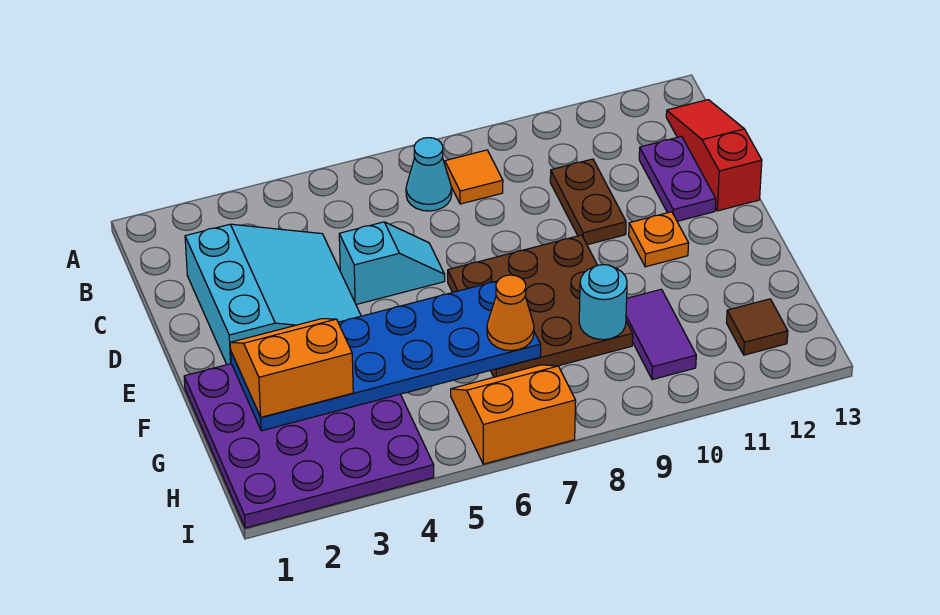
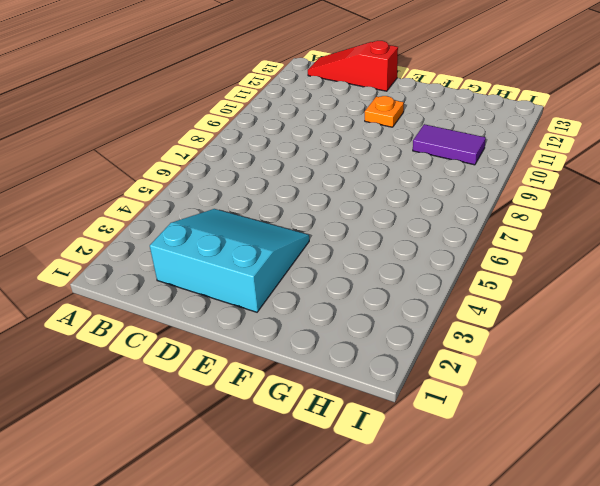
none -> cyan 1x1 cone [406,138,452,211]
none -> orange 1x1 tile [445,150,503,204]
none -> brown 1x2 plate [550,159,626,245]

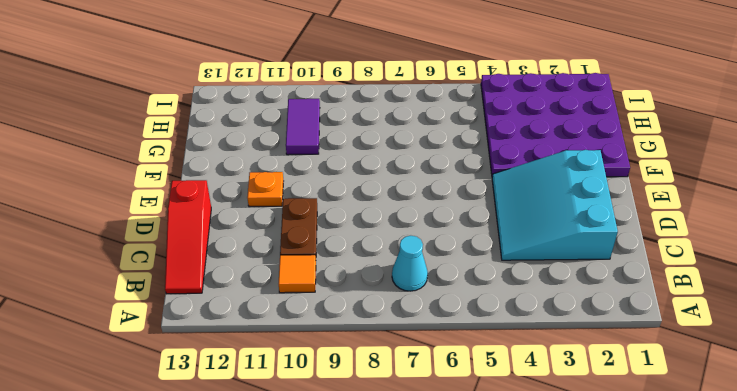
orange 1x1 tile [279,255,316,293] -> orange 1x1 tile moved to [445,150,503,204]
none -> purple 1x2 plate [639,136,716,221]
none -> cyan 1x2 slope [339,222,445,304]
none -> brown 3x3 plate [448,235,633,377]

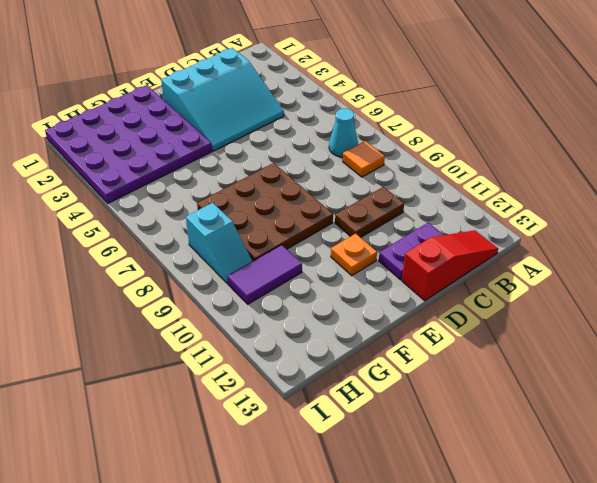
cyan 1x2 slope [186,203,252,283] -> cyan 1x2 slope moved to [339,222,445,304]
none -> orange 2x2 slope [451,365,576,464]
none -> brown 1x1 tile [727,299,788,355]
none -> blue 2x6 plate [231,281,541,431]

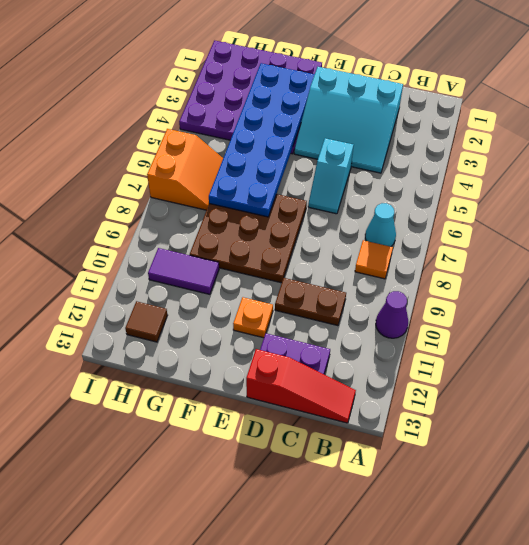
purple 1x1 cone [376,291,408,338] -> none
none -> cyan 1x1 round brick [579,265,627,340]
none -> orange 2x2 slope [230,319,353,417]
none -> orange 1x1 cone [487,275,534,351]

